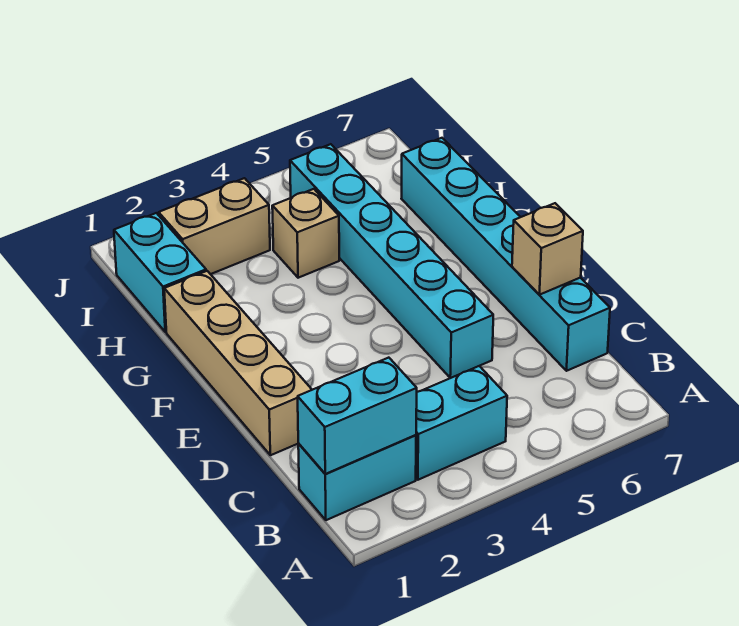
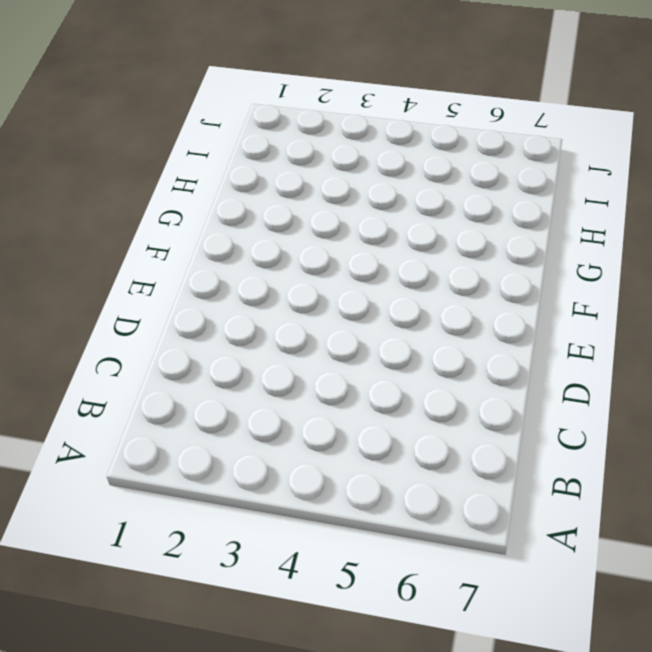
none -> cyan 1x2 brick [298,435,416,520]
none -> cyan 1x2 brick [416,366,507,480]

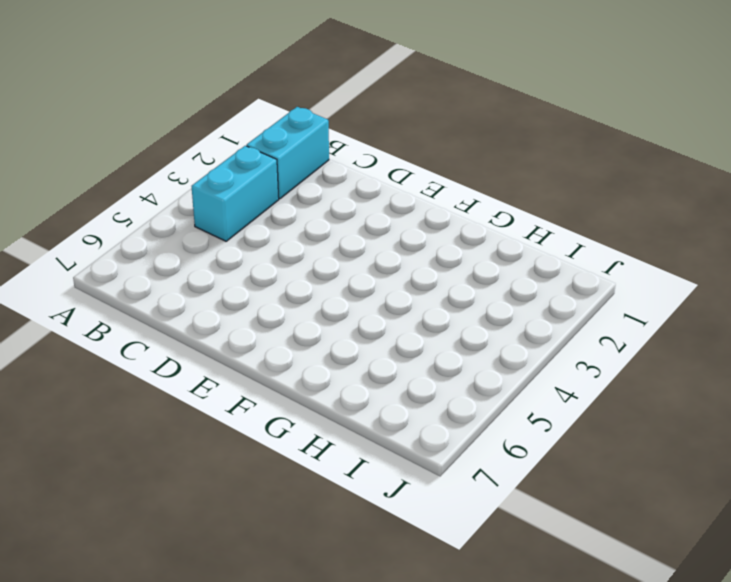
none -> cyan 1x6 brick [401,138,610,371]
none -> tan 1x4 brick [164,271,312,455]

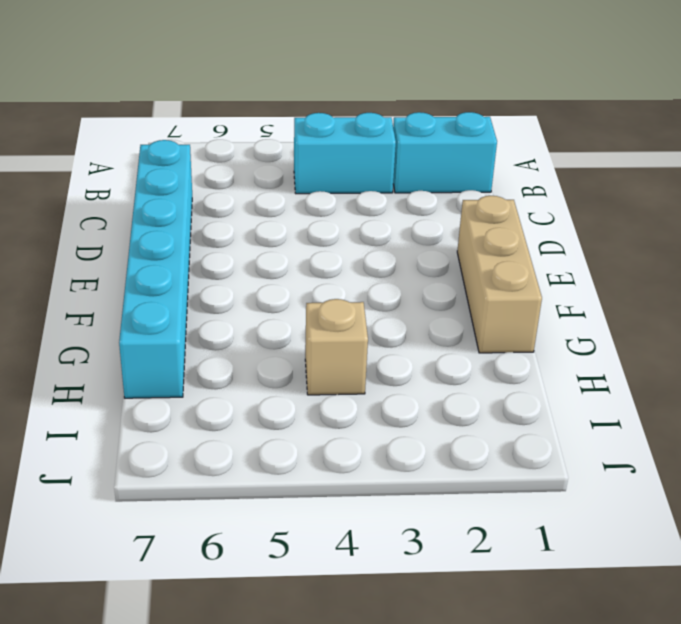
tan 1x3 brick [457,196,542,353] -> tan 1x4 brick [164,271,312,455]
none -> cyan 1x6 brick [290,144,493,378]
none -> cyan 1x2 brick [114,213,206,332]

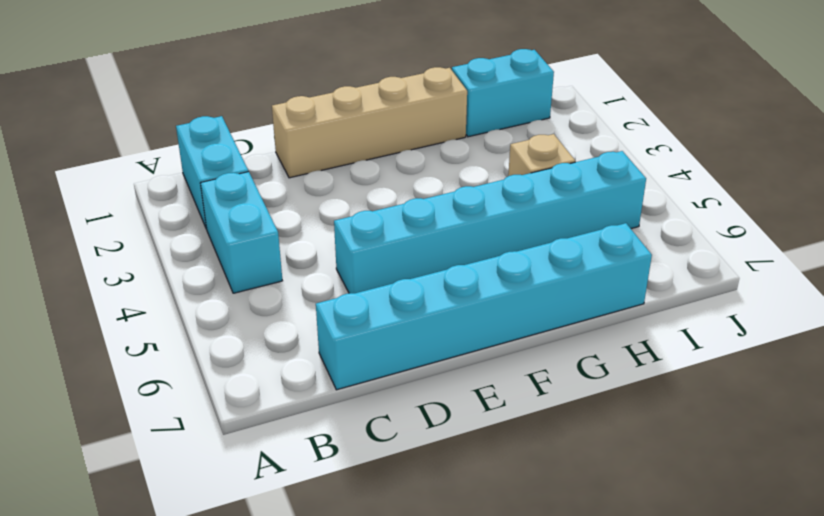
none -> tan 1x2 brick [159,178,270,274]
none -> cyan 1x2 brick [298,358,417,474]

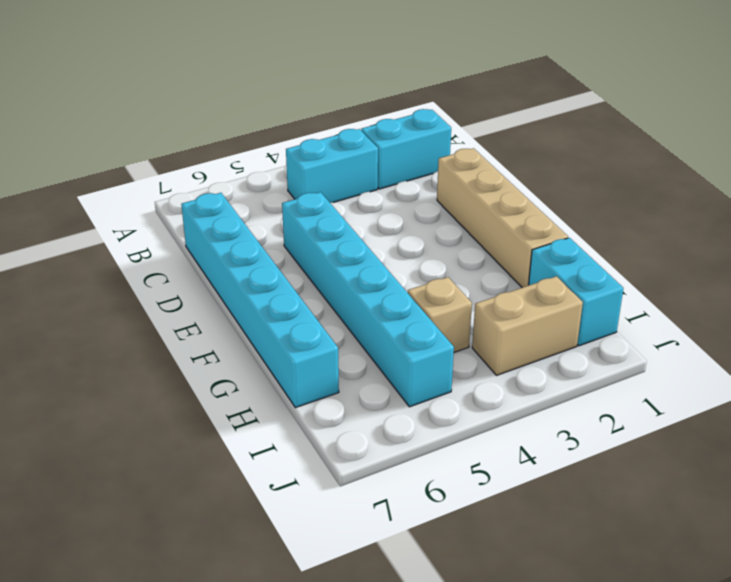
none -> cyan 1x2 brick [298,358,417,474]
none -> tan 1x1 brick [512,203,583,295]

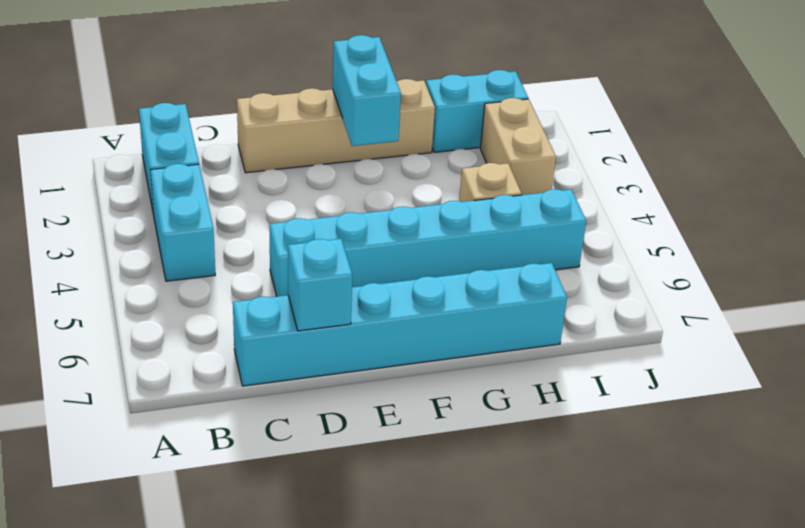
cyan 1x1 brick [288,239,352,331] -> tan 1x1 brick [512,203,583,295]
cyan 1x2 brick [333,35,401,146] -> cyan 1x2 brick moved to [298,358,417,474]

